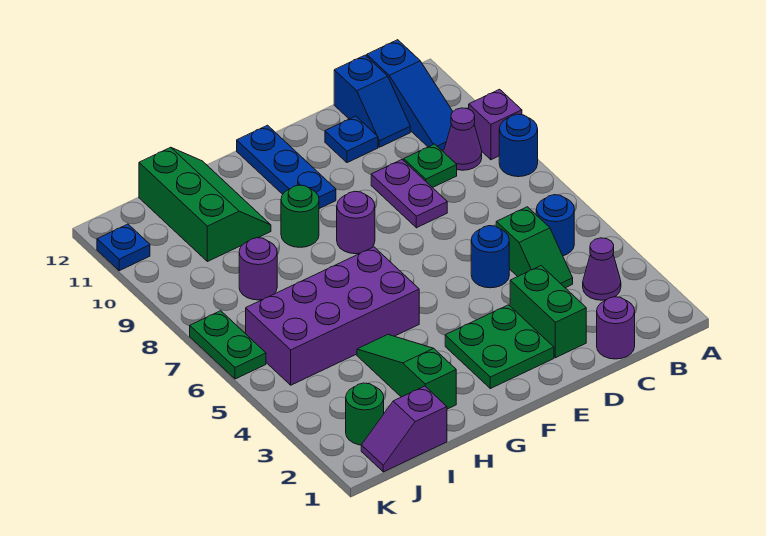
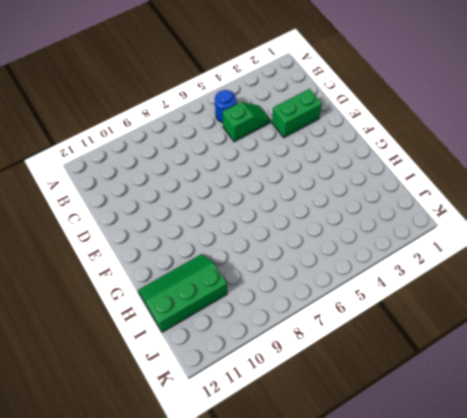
none -> blue 1x1 round brick [499,114,538,177]
none -> purple 1x1 brick [469,89,522,160]
none -> purple 1x1 cone [583,238,621,300]

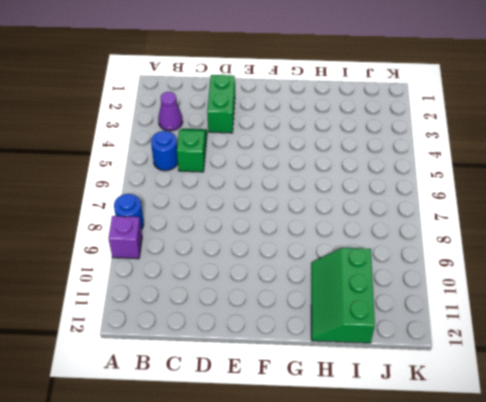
none -> purple 1x1 cone [444,108,482,170]
none -> blue 1x3 slope [367,40,453,150]
none -> purple 1x1 round brick [597,297,635,359]

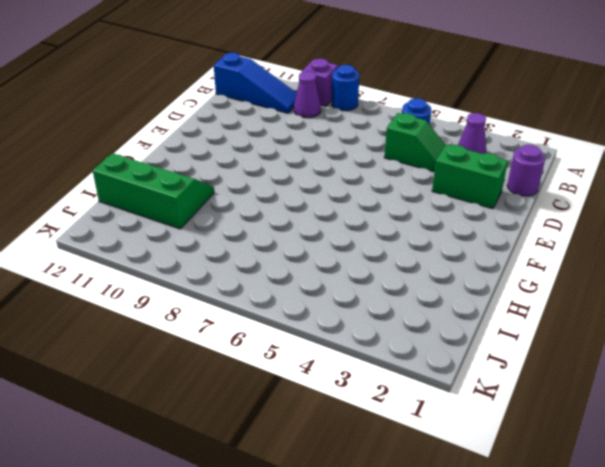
none -> green 1x1 plate [404,144,457,188]
none -> blue 1x2 slope [334,55,410,147]
none -> blue 1x1 round brick [471,226,509,288]

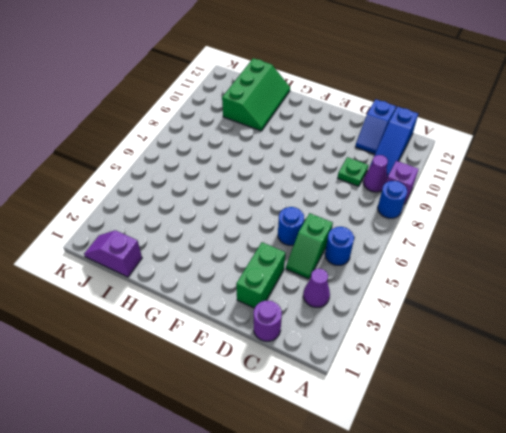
none -> purple 1x2 plate [371,160,447,228]
none -> blue 1x1 plate [325,116,378,163]
none -> green 2x2 plate [445,305,554,389]

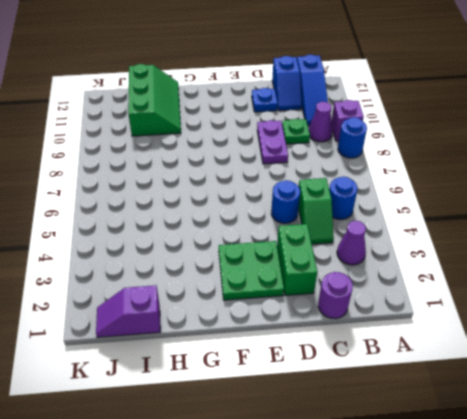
none -> purple 1x1 round brick [337,191,375,254]
none -> blue 1x3 plate [237,125,336,209]
none -> purple 2x4 brick [246,247,419,385]

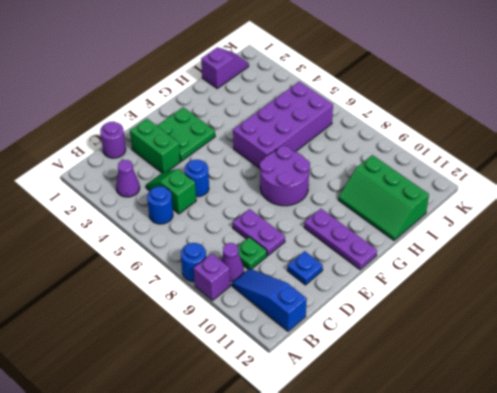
purple 2x2 round brick [260,146,310,206] -> purple 1x1 round brick [337,191,375,254]
purple 1x3 plate [304,209,377,270] -> blue 1x3 plate [237,125,336,209]
none -> blue 1x2 slope [334,55,410,147]
none -> green 1x1 round brick [281,185,319,247]
none -> green 1x3 slope [357,335,456,409]

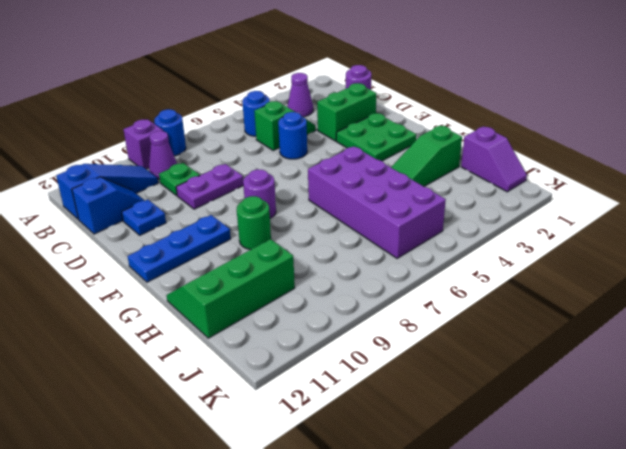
none -> purple 1x1 round brick [239,238,277,300]
none -> green 1x1 round brick [346,383,384,445]
none -> green 1x2 plate [190,311,266,379]

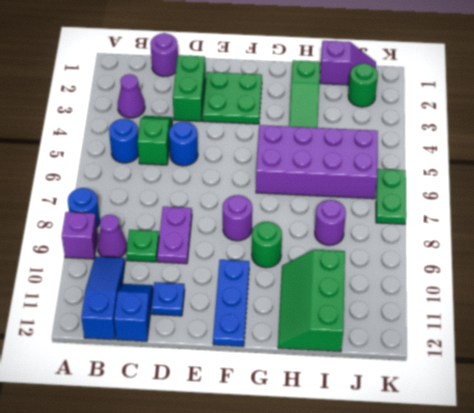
none -> blue 1x1 plate [97,224,150,271]

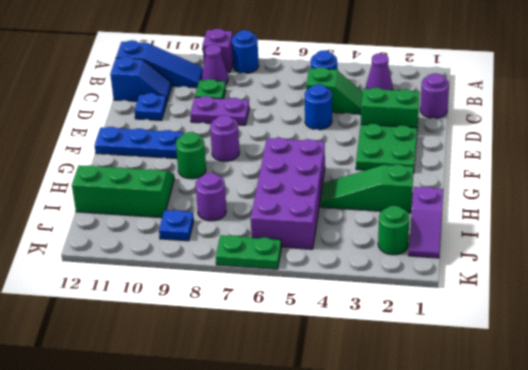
blue 1x1 plate [159,210,194,241] -> blue 1x1 plate moved to [97,224,150,271]

